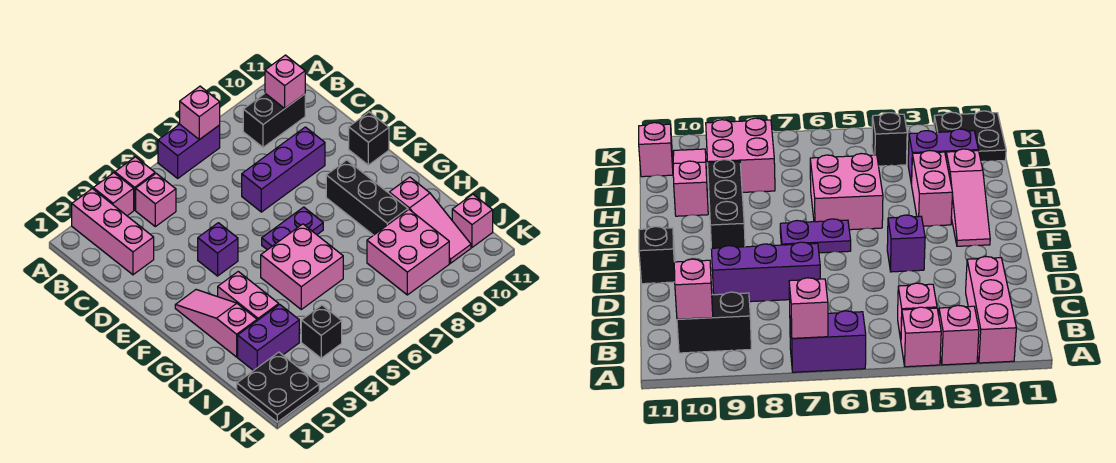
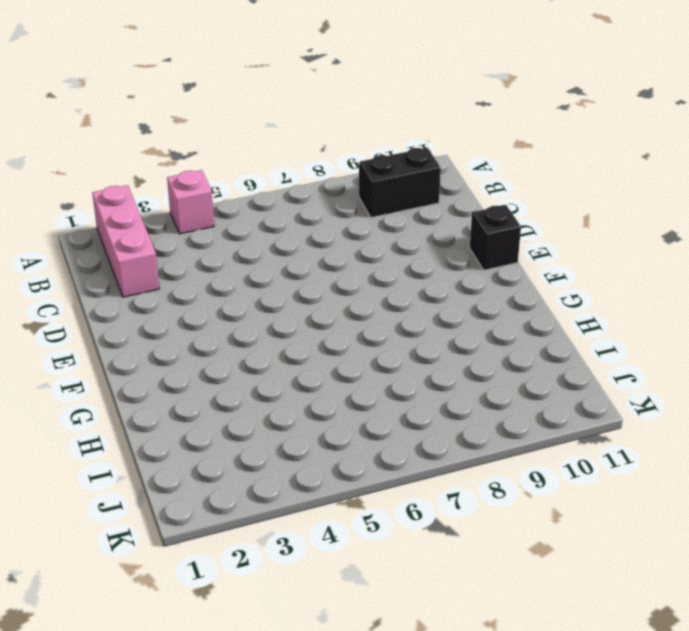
none -> pink 1x1 brick [93,173,134,216]
none -> purple 1x2 brick [158,124,220,178]
none -> pink 1x1 brick [136,173,176,227]

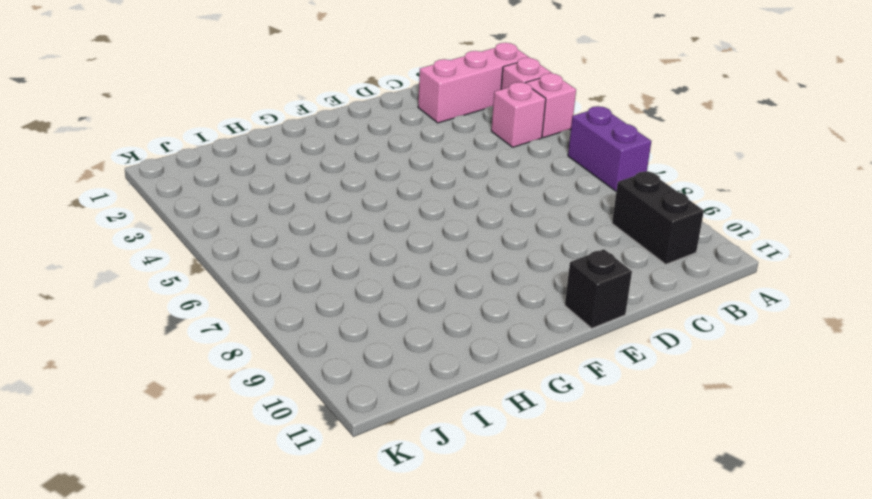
none -> purple 1x3 brick [242,127,325,212]
none -> purple 1x1 brick [198,223,238,276]
none -> pink 1x3 slope [175,290,257,357]

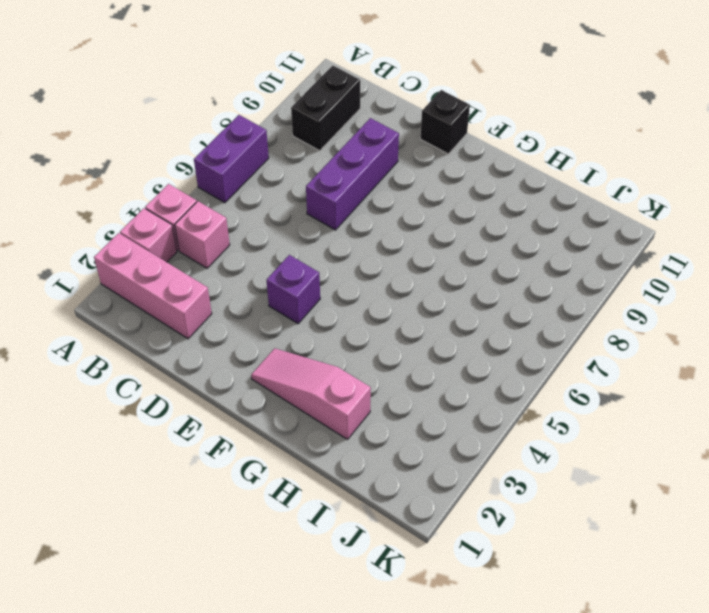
none -> purple 1x2 plate [262,207,323,250]
none -> black 1x3 brick [326,160,408,235]
none -> pink 1x2 brick [218,272,279,321]

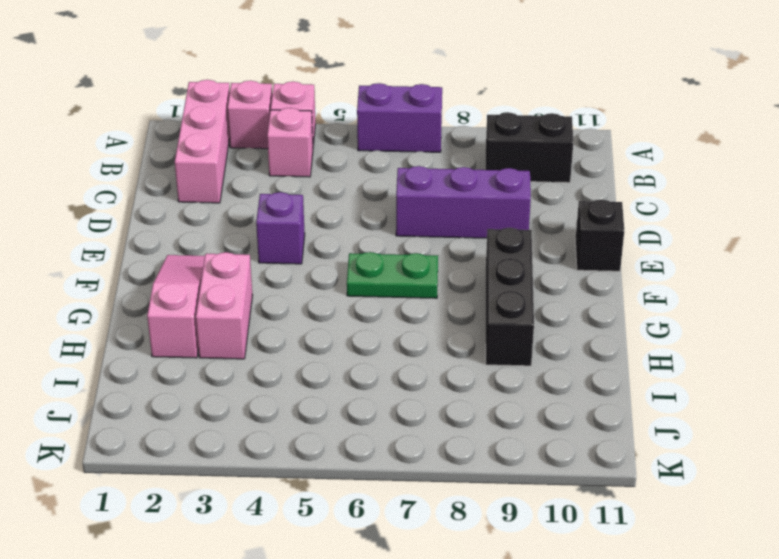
green 1x2 plate [347,252,438,298] -> purple 1x2 plate [262,207,323,250]
none -> pink 2x2 brick [261,224,343,309]
none -> pink 1x3 slope [389,177,471,263]
none -> purple 1x2 brick [238,304,299,371]

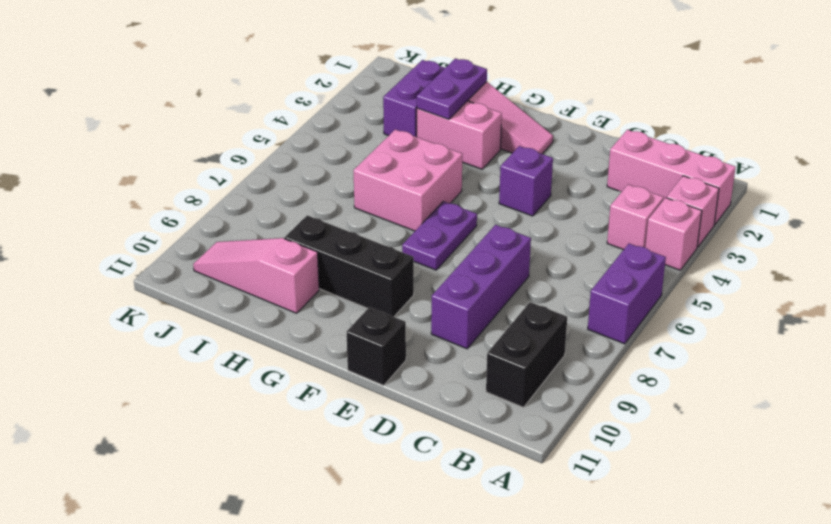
purple 1x2 plate [417,58,487,119] -> none
none -> pink 2x2 brick [367,210,449,295]
none -> black 2x2 plate [237,352,319,422]
none -> black 1x1 brick [301,305,342,358]

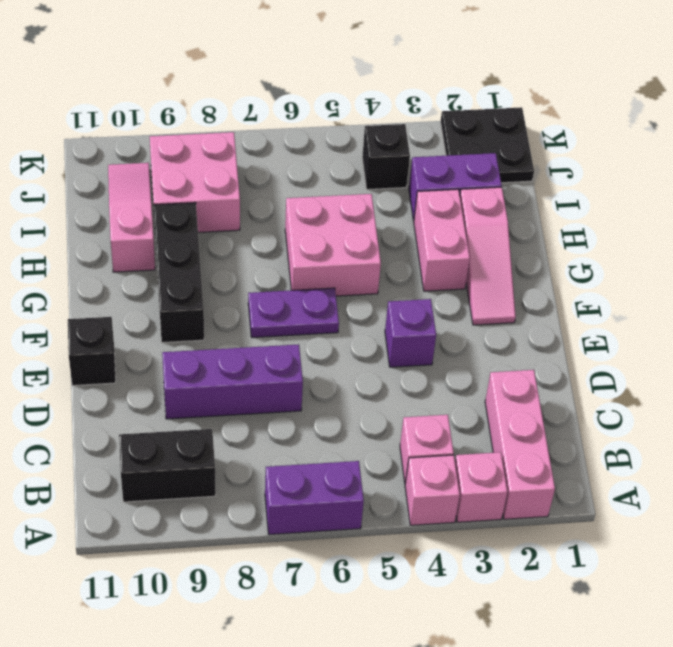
none -> pink 1x1 brick [452,194,493,247]
none -> pink 1x1 brick [180,86,220,140]
none -> pink 1x1 brick [265,55,305,109]

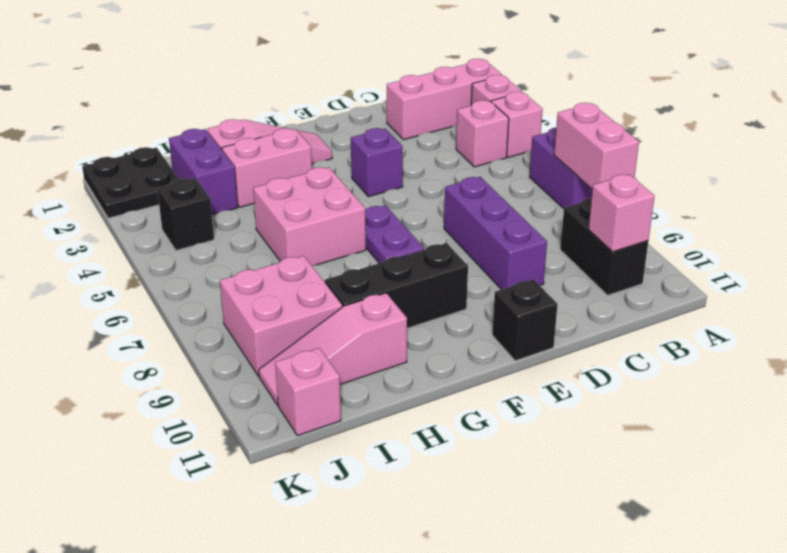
pink 1x2 brick [554,103,639,189] -> pink 1x1 brick [180,86,220,140]

